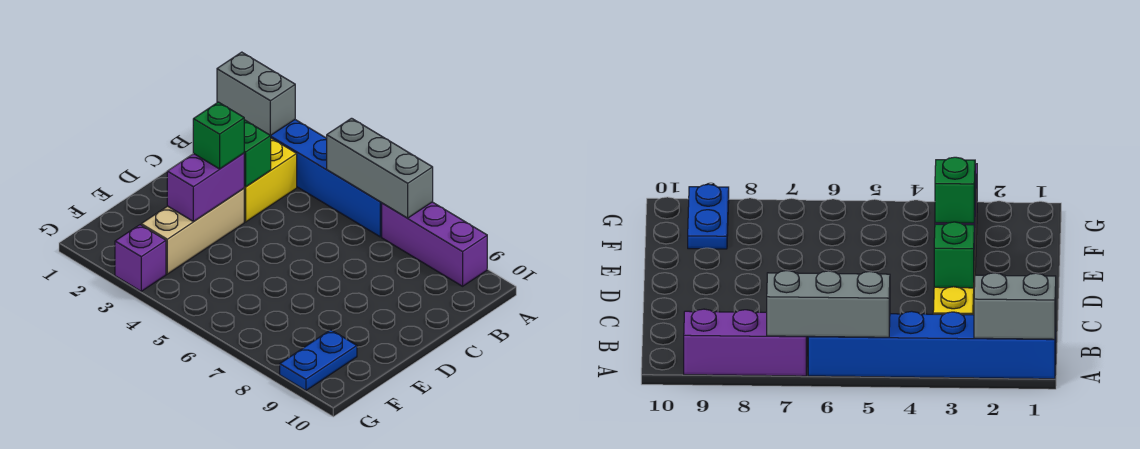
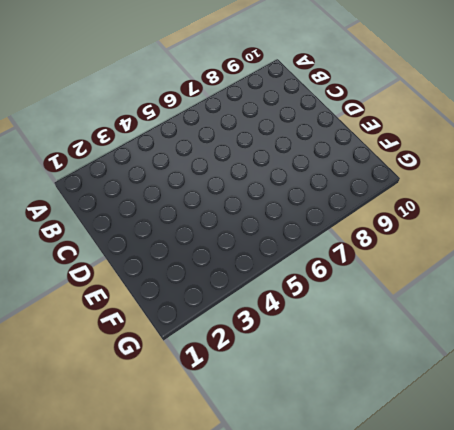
none -> blue 1x6 brick [271,120,382,237]
none -> purple 1x3 brick [382,202,487,286]

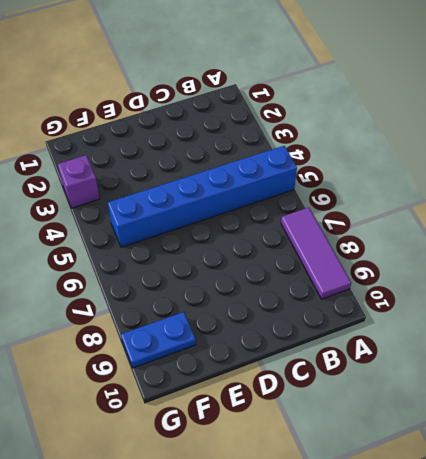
blue 1x6 brick [108,146,297,247] -> blue 1x6 brick turned to [271,120,382,237]
purple 1x3 tile [281,208,351,299] -> purple 1x3 brick [382,202,487,286]
none -> yellow 1x2 brick [244,138,297,222]
none -> tan 1x3 brick [141,189,244,274]

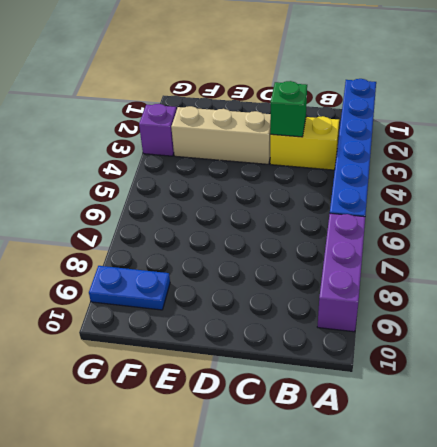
none -> grey 1x2 brick [217,52,295,136]
none -> grey 1x3 brick [327,118,433,218]

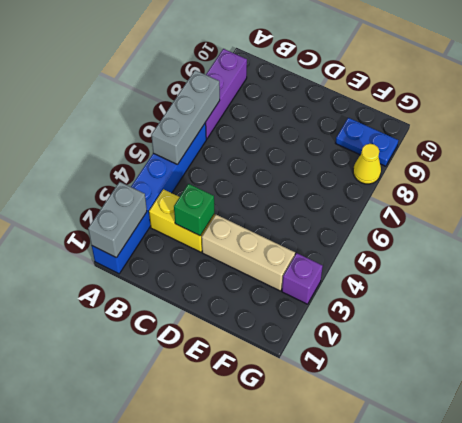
yellow 1x1 cone [353,144,381,184] -> none
none -> purple 1x2 brick [167,153,245,222]
none -> green 1x1 brick [193,102,244,169]

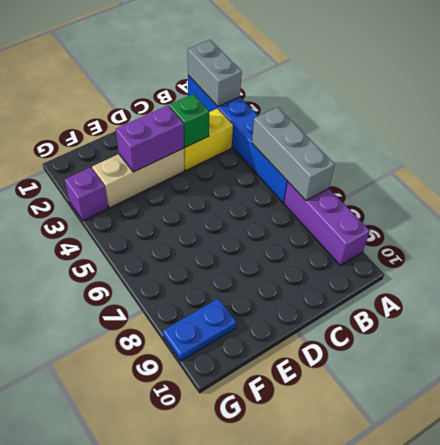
none -> green 1x1 brick [193,102,244,169]

